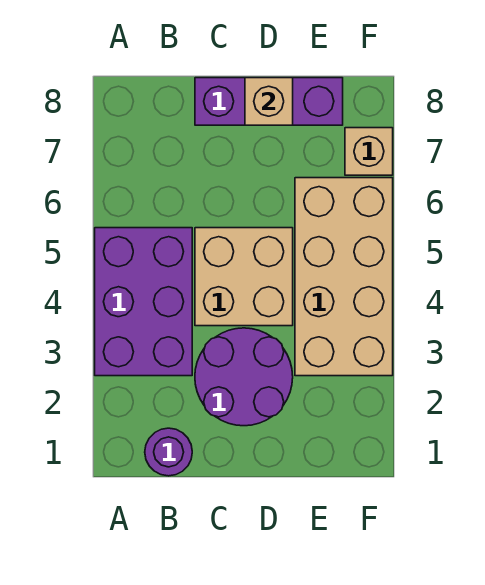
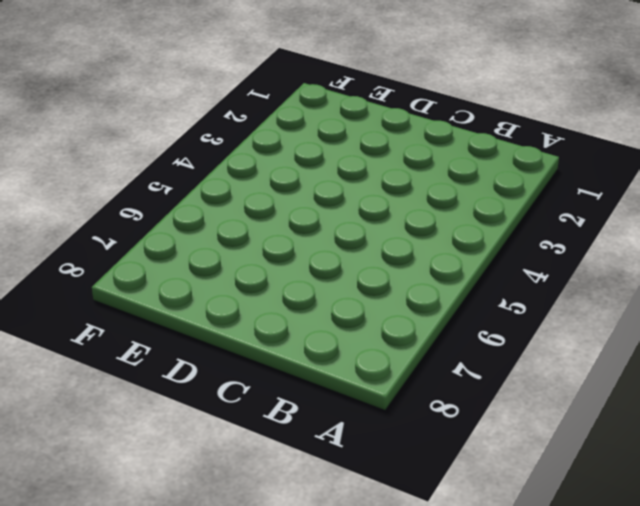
none -> purple 2x3 brick [95,228,192,376]
none -> purple 1x1 round brick [145,428,192,476]

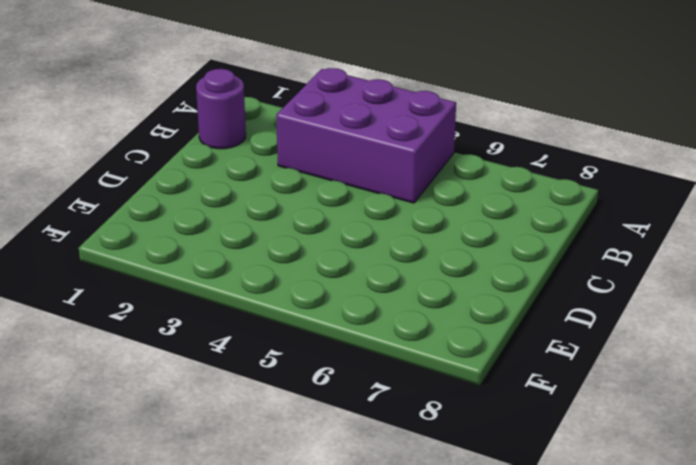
none -> purple 2x2 round brick [195,328,293,426]
none -> tan 2x2 brick [195,228,293,326]

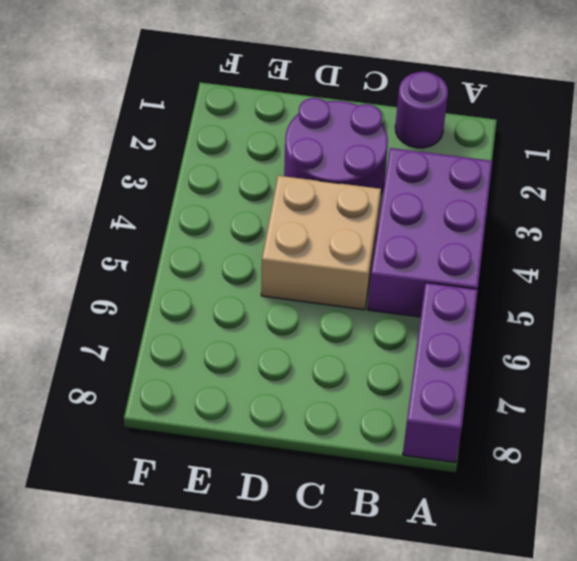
purple 1x3 brick [403,283,478,462] -> purple 1x3 brick turned to [195,78,343,125]
none -> tan 2x4 brick [295,178,393,376]
none -> tan 1x1 brick [345,128,393,175]

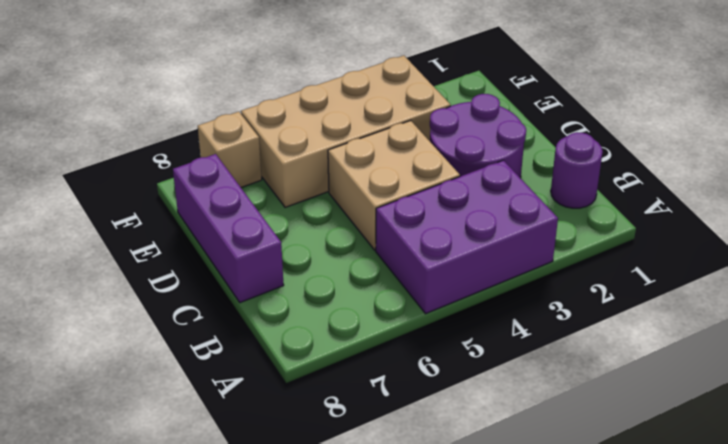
none -> tan 1x1 brick [245,78,293,125]

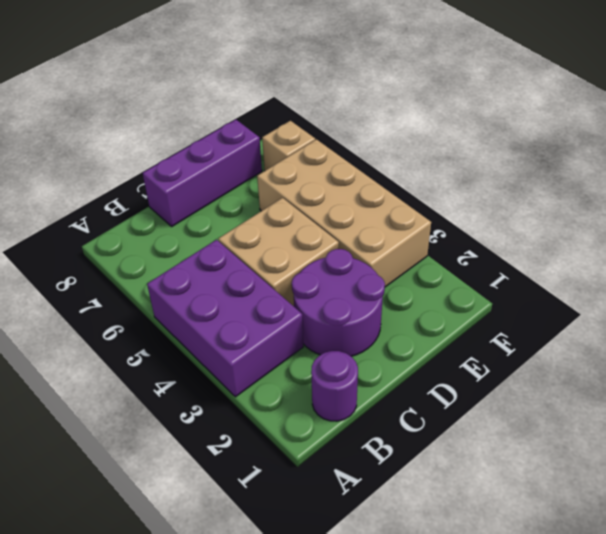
none -> tan 1x1 brick [245,78,293,125]

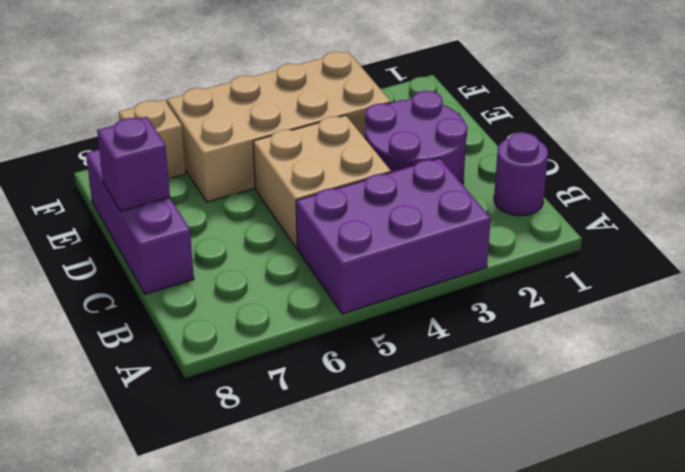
purple 1x1 brick [97,117,170,211] -> tan 1x1 brick [245,78,293,125]

